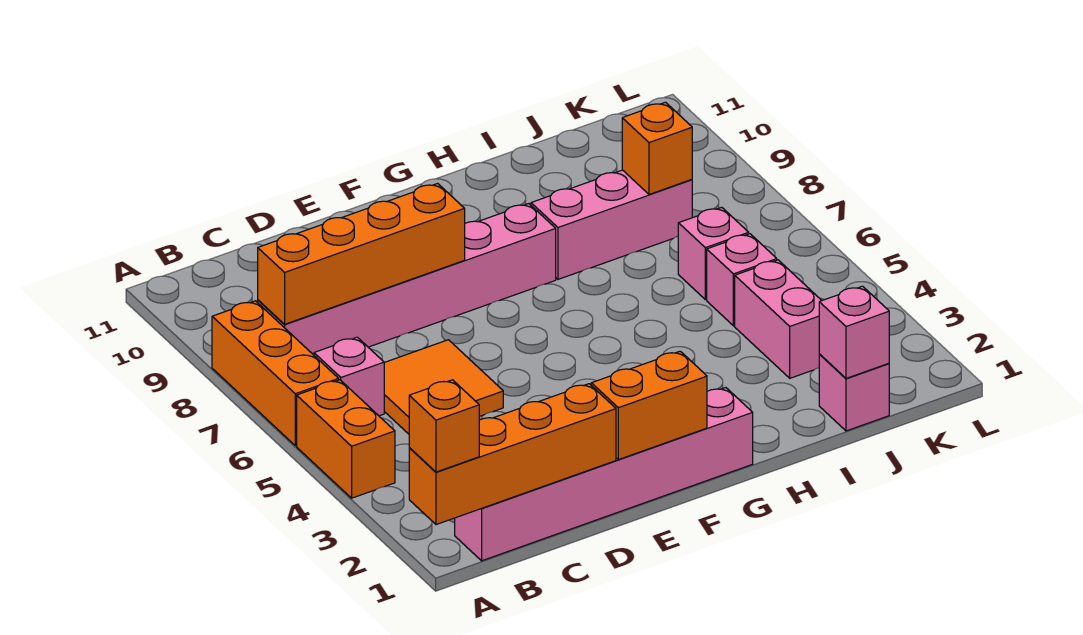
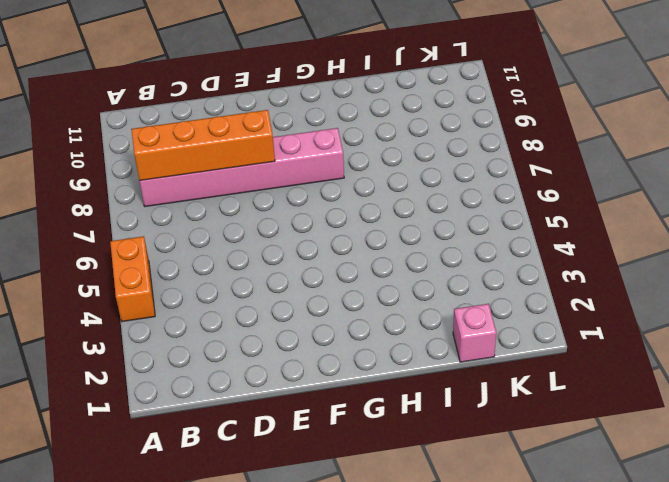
none -> orange 1x3 brick [212,301,339,446]
none -> pink 1x6 brick [455,388,753,561]
none -> pink 1x1 brick [314,337,384,416]

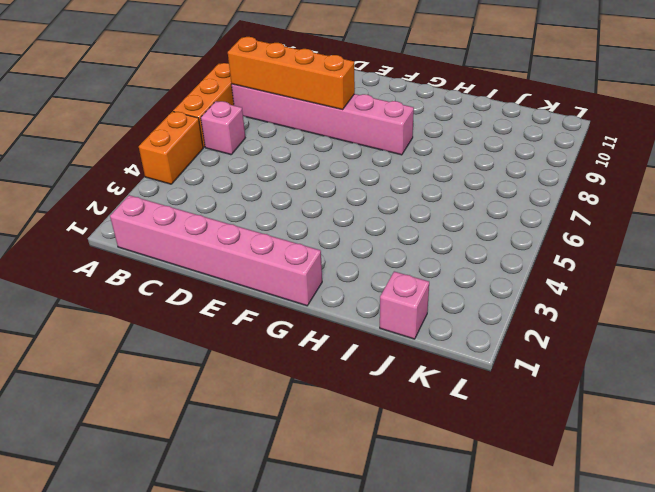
none -> orange 2x2 tile [384,340,503,434]
none -> pink 1x3 brick [531,170,692,279]
none -> pink 1x2 brick [735,260,822,378]

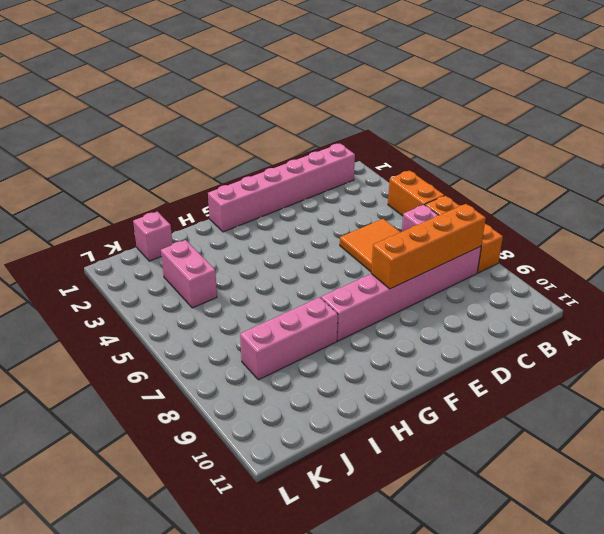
none -> pink 1x1 brick [707,234,777,326]
none -> pink 1x1 brick [678,207,749,300]
none -> orange 1x4 brick [409,384,616,525]

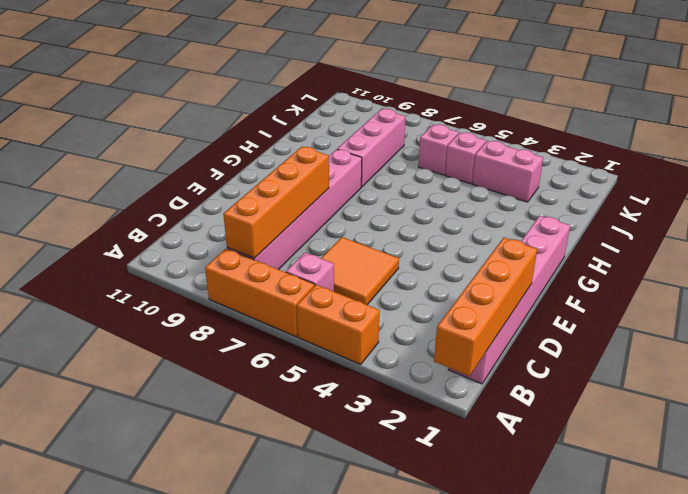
none -> pink 1x1 brick [819,354,889,431]
none -> orange 1x2 brick [591,351,707,460]
none -> pink 1x1 brick [819,286,889,378]

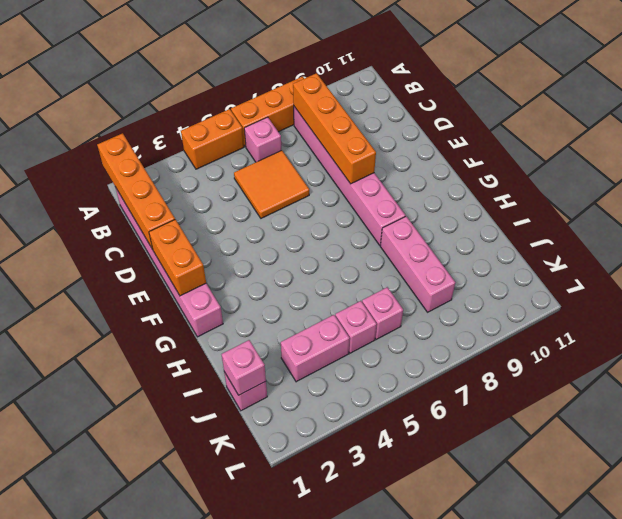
none -> orange 1x1 brick [622,102,692,194]
none -> orange 1x1 brick [409,380,479,472]

